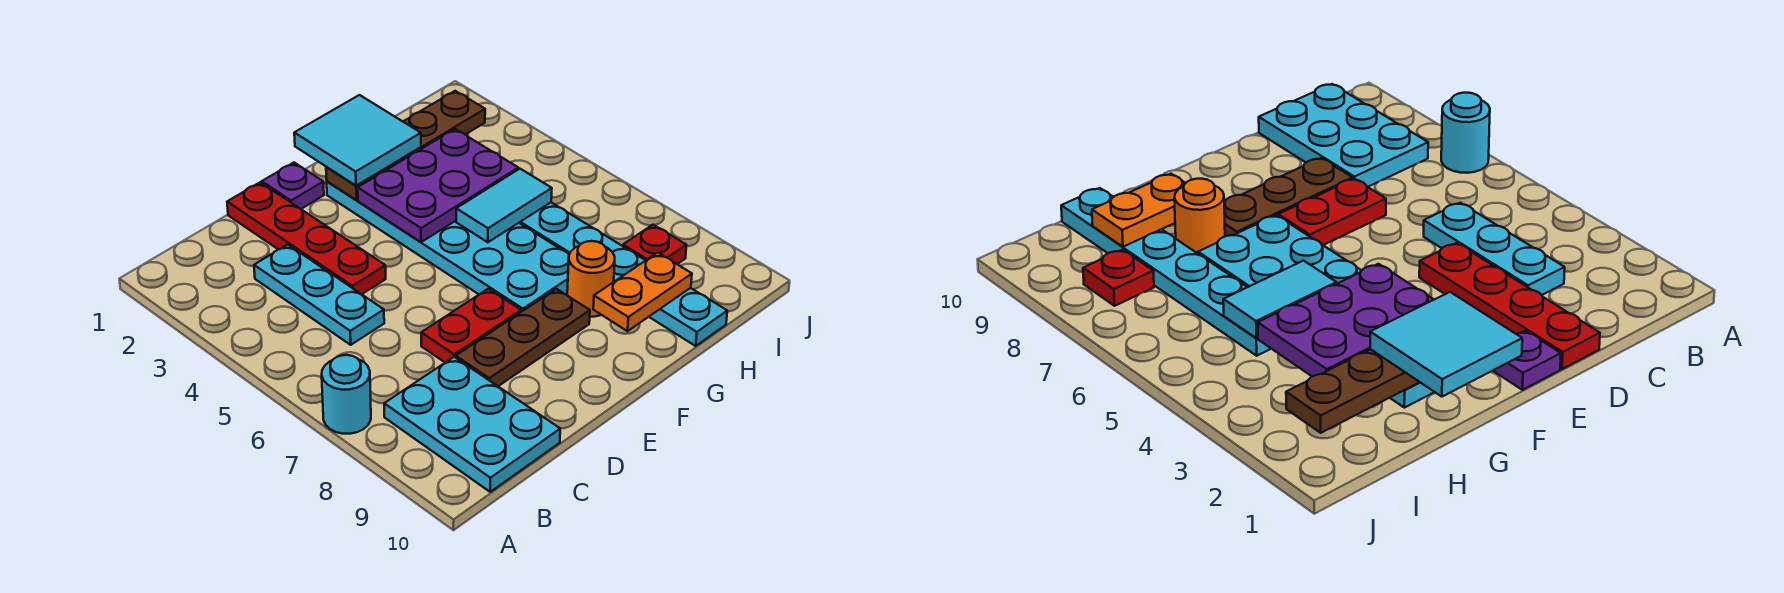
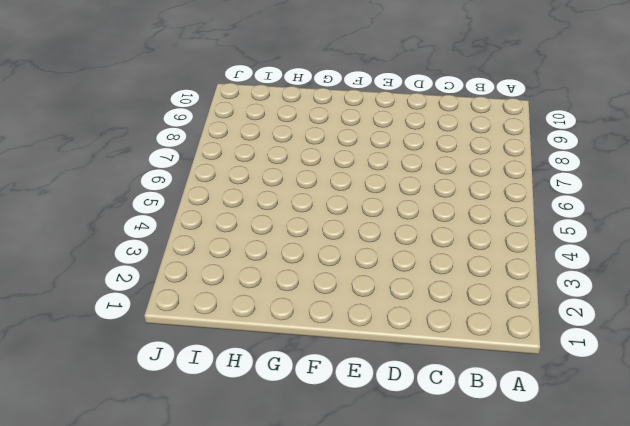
none -> cyan 1x1 round brick [322,355,371,434]
none -> cyan 2x3 plate [384,357,560,492]
none -> cyan 1x3 plate [254,245,384,345]

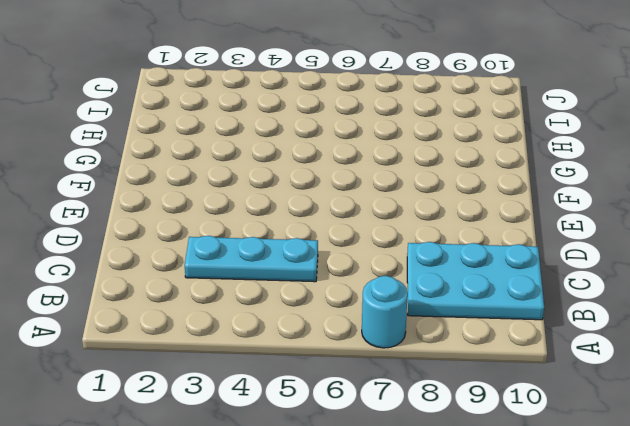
none -> red 1x4 plate [227,182,386,294]
none -> red 1x2 plate [421,289,521,362]
none -> brown 1x3 plate [456,289,590,386]

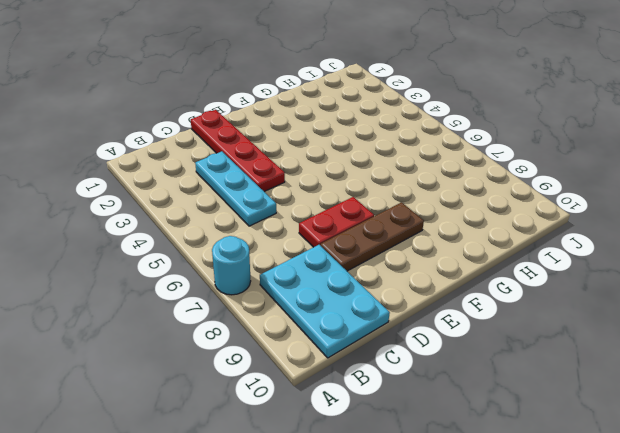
none -> purple 1x1 plate [262,163,324,209]
none -> cyan 2x6 plate [327,182,569,312]
none -> orange 1x1 round brick [567,241,615,317]

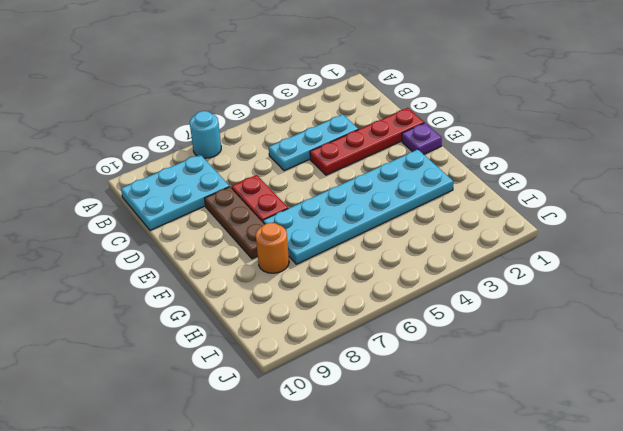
none -> cyan 1x6 plate [519,203,727,346]
none -> red 1x1 plate [623,225,686,264]
none -> brown 1x4 plate [326,91,485,200]

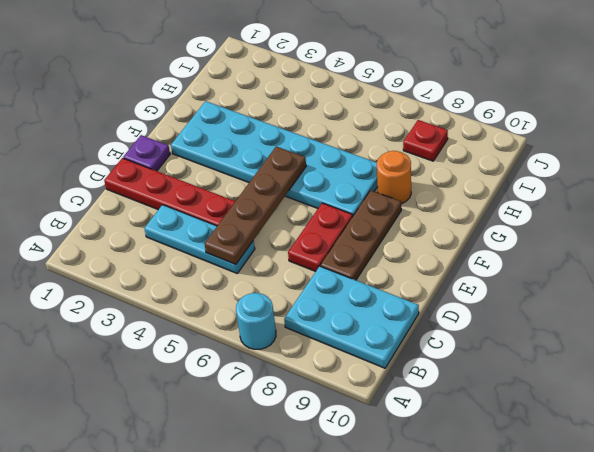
brown 1x4 plate [205,147,306,264] -> brown 1x4 plate moved to [326,91,485,200]
none -> cyan 1x6 plate [519,203,727,346]
none -> purple 2x3 plate [358,129,518,242]
none -> cyan 1x2 tile [456,169,552,242]

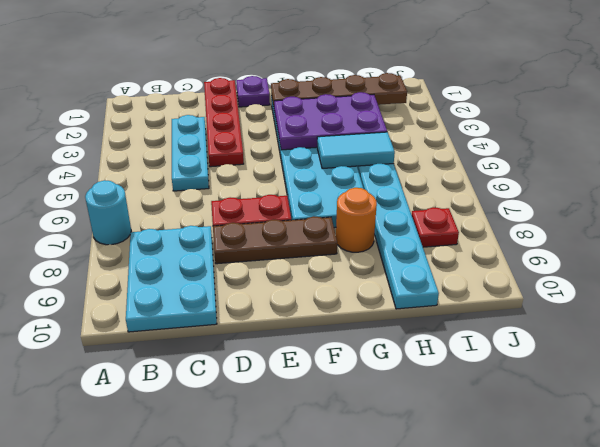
none -> orange 1x2 plate [593,253,692,331]
none -> cyan 2x2 tile [294,95,421,186]

